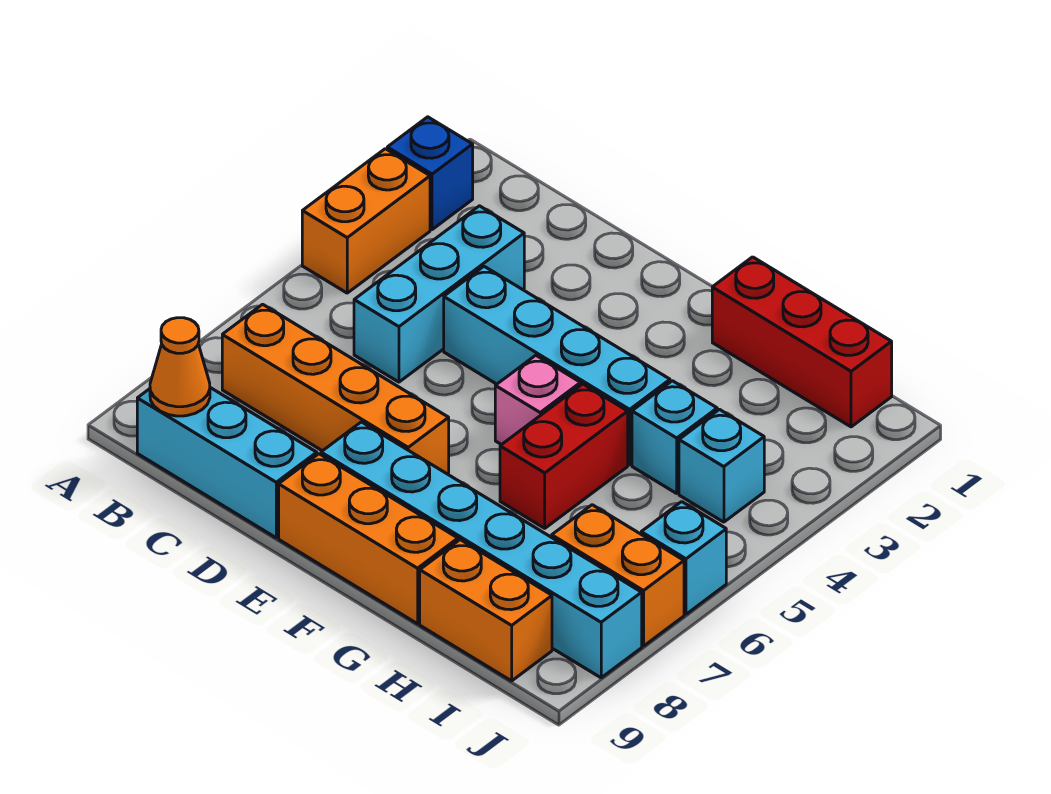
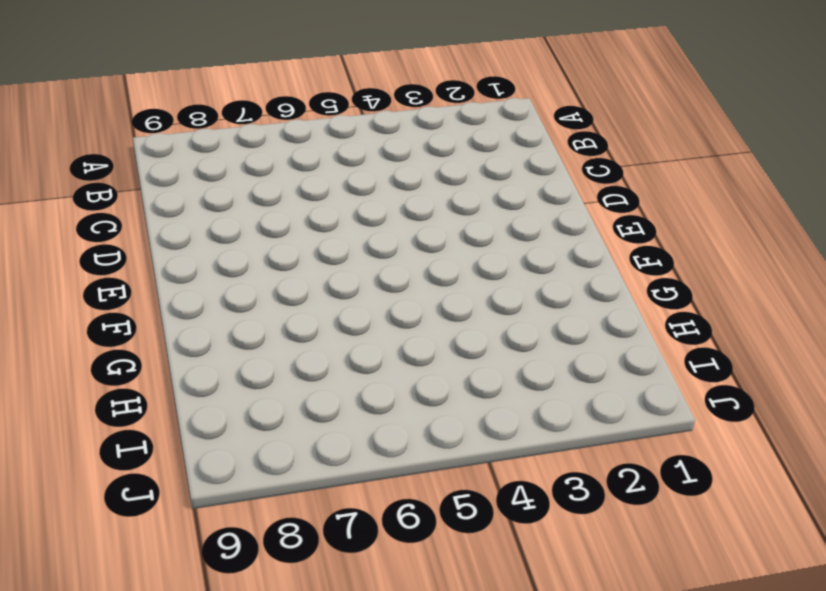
none -> blue 1x1 brick [387,117,473,230]
none -> orange 1x2 brick [302,149,430,293]
none -> orange 1x4 brick [222,304,449,474]

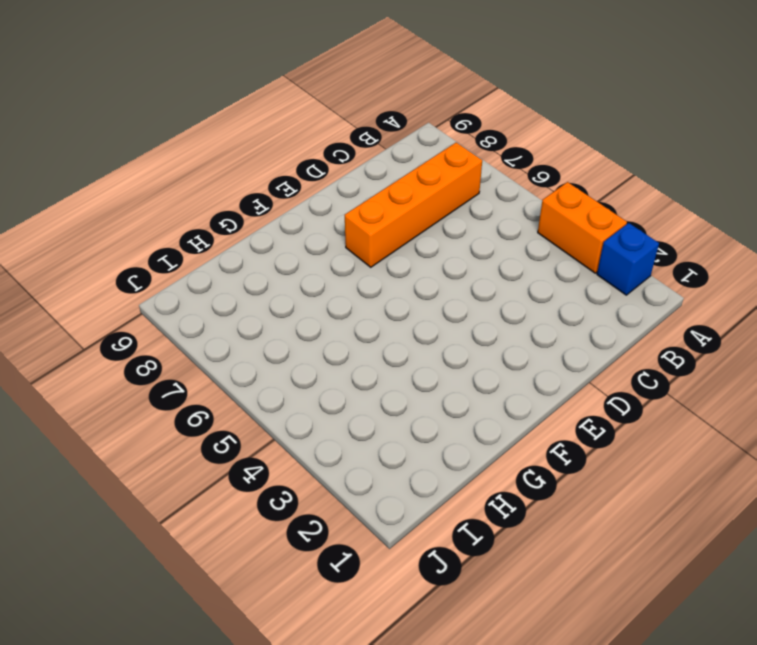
none -> cyan 1x3 brick [137,388,317,538]
none -> cyan 1x3 brick [354,206,524,382]
none -> cyan 1x4 brick [444,266,670,465]

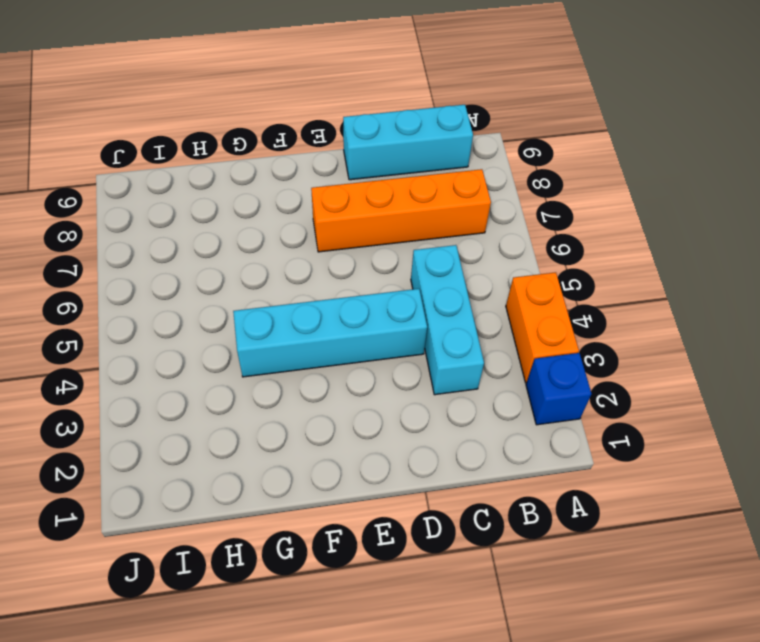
none -> cyan 1x6 brick [321,422,642,678]
none -> orange 1x3 brick [279,454,458,624]
none -> pink 1x1 brick [495,355,581,445]

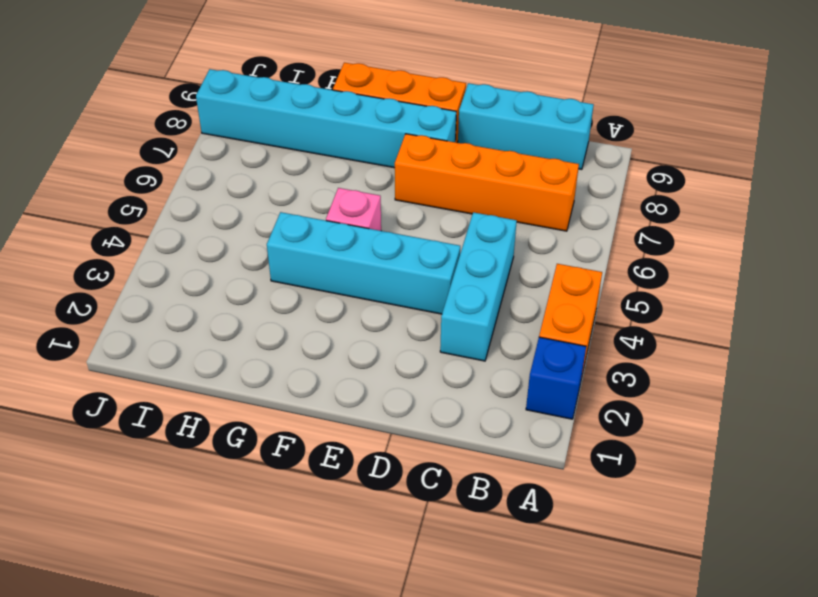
none -> red 1x3 brick [712,257,892,427]
none -> red 1x2 brick [500,384,628,528]
none -> cyan 1x1 brick [632,381,717,493]

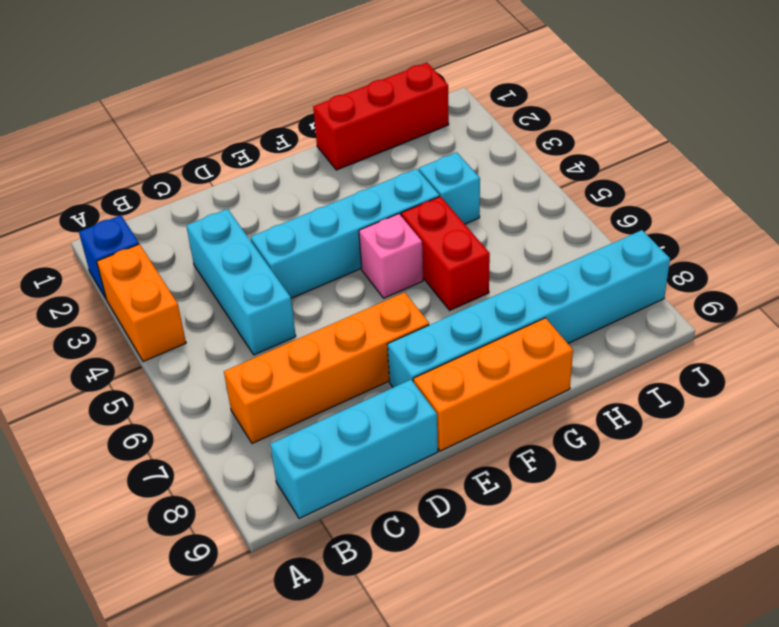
none -> orange 1x2 brick [420,540,552,681]
none -> cyan 1x1 brick [679,410,764,522]
none -> orange 1x2 brick [552,505,684,646]

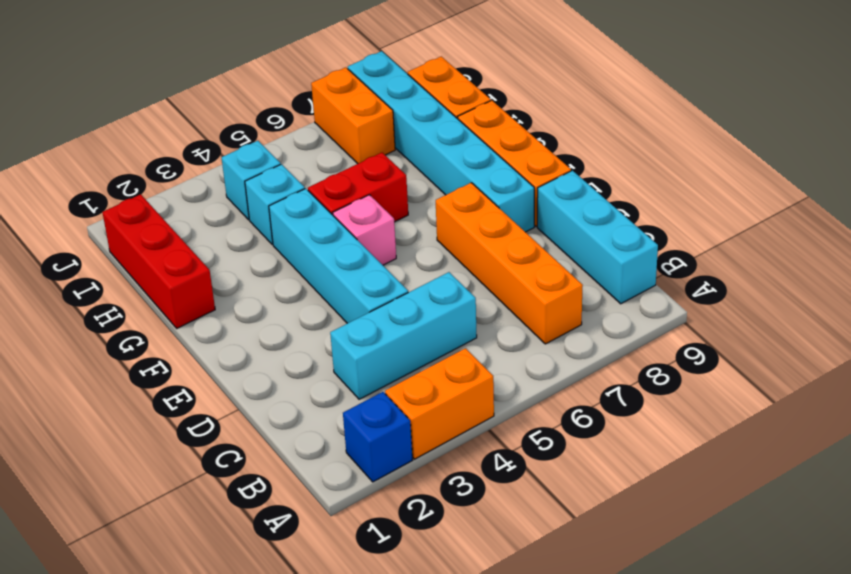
none -> cyan 1x1 brick [641,502,726,614]
none -> orange 1x1 cone [150,318,210,416]

